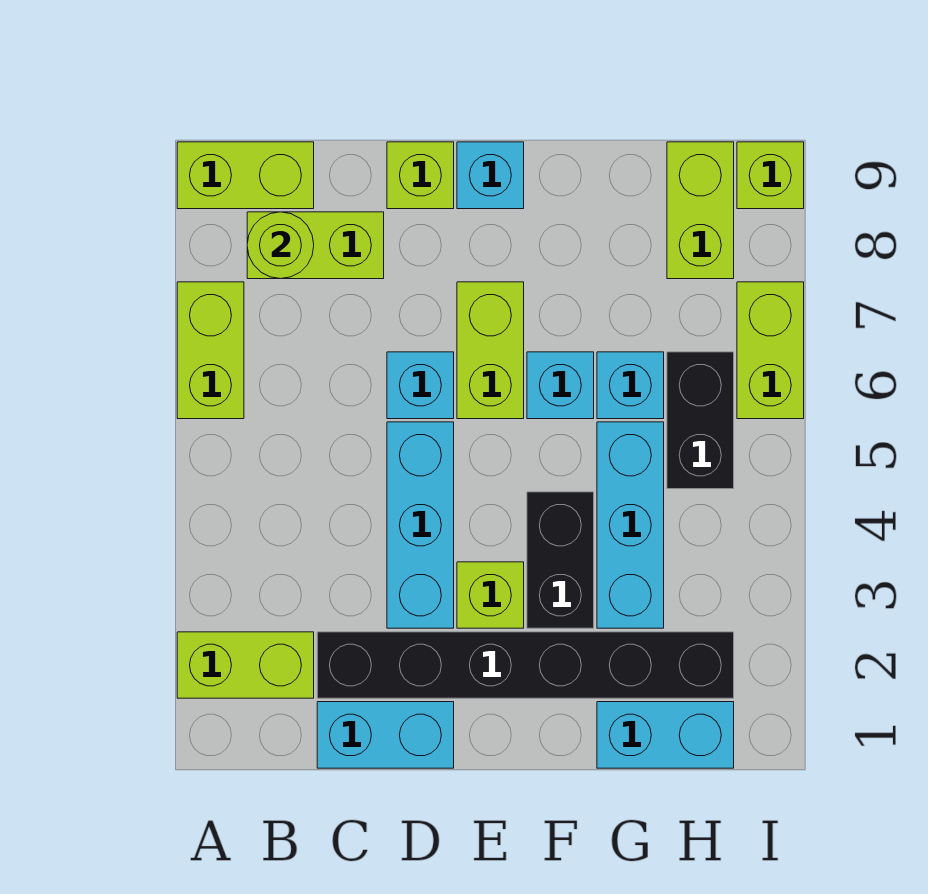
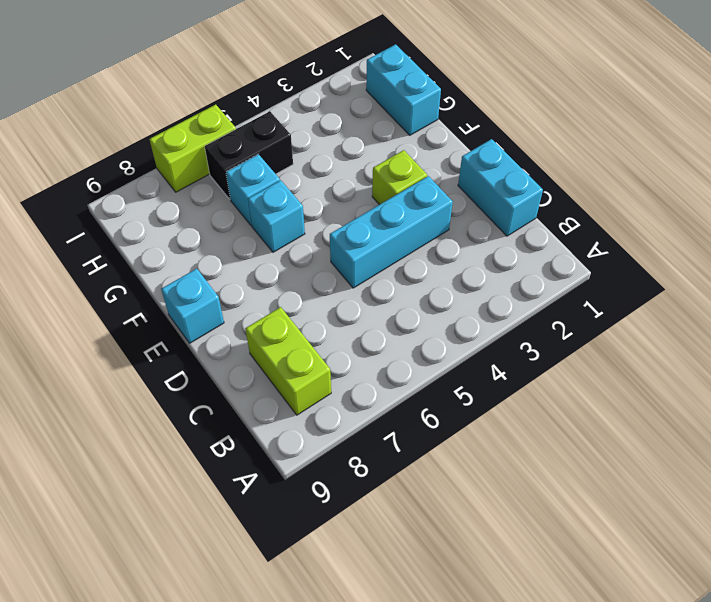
none -> lime 1x2 brick [177,632,314,698]
none -> lime 1x2 brick [177,282,244,419]
none -> lime 1x2 brick [177,142,314,209]

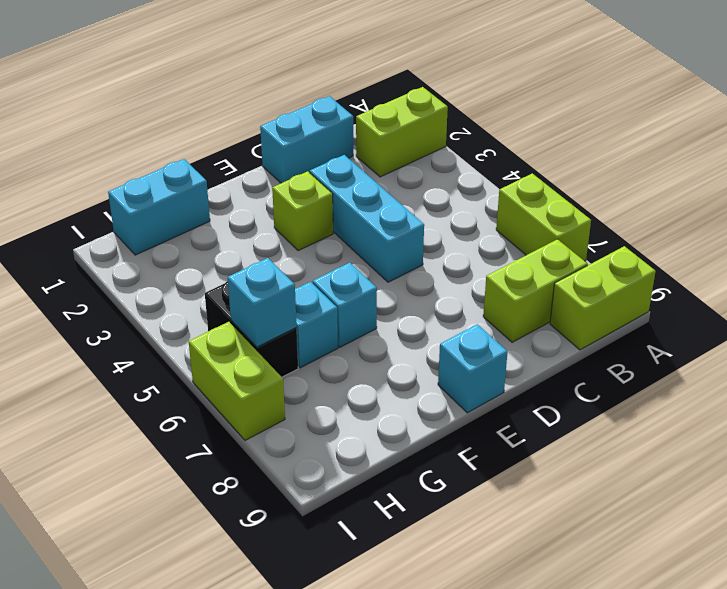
cyan 1x1 brick [228,258,297,347] -> cyan 1x1 brick moved to [387,352,454,419]
none -> black 1x6 brick [317,632,734,698]
none -> lime 1x1 brick [387,142,454,209]
none -> lime 1x2 brick [457,282,524,419]

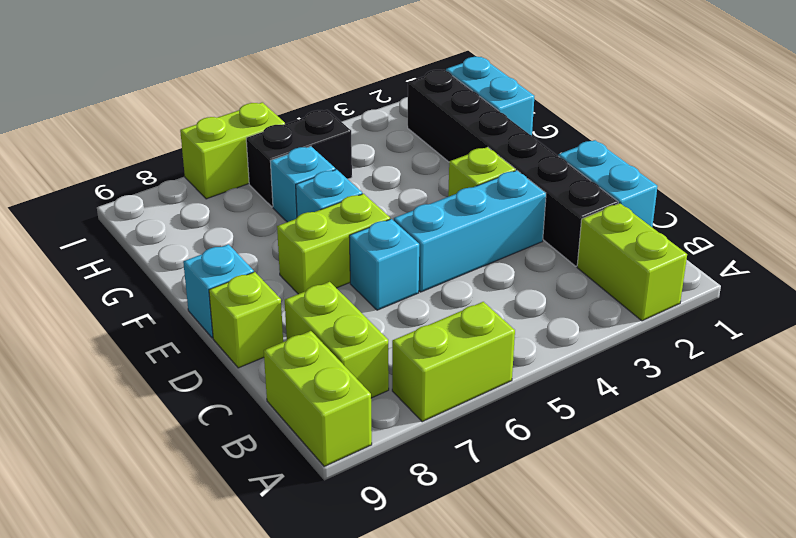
none -> black 1x2 brick [527,492,594,628]
none -> cyan 1x3 brick [597,422,664,628]
none -> lime 1x2 brick [667,142,734,279]

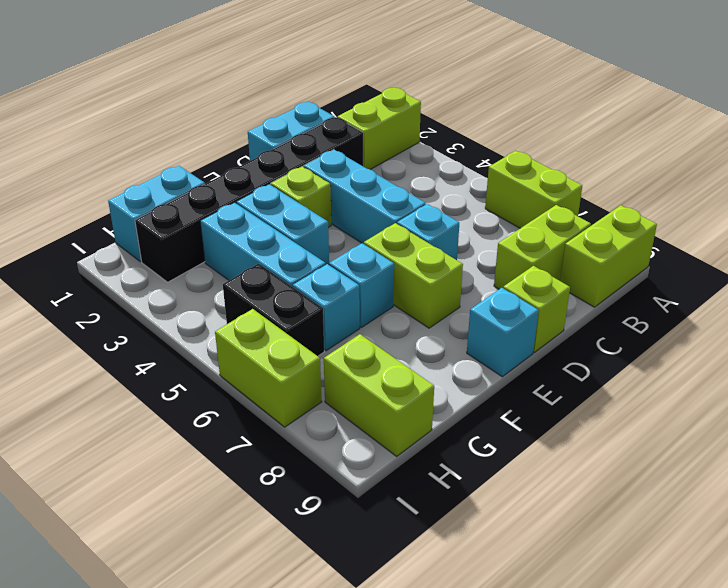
cyan 1x2 brick [236,184,329,265] -> black 1x2 brick [527,492,594,628]
none -> lime 1x1 brick [737,142,804,209]
none -> lime 1x1 round brick [247,212,314,279]

